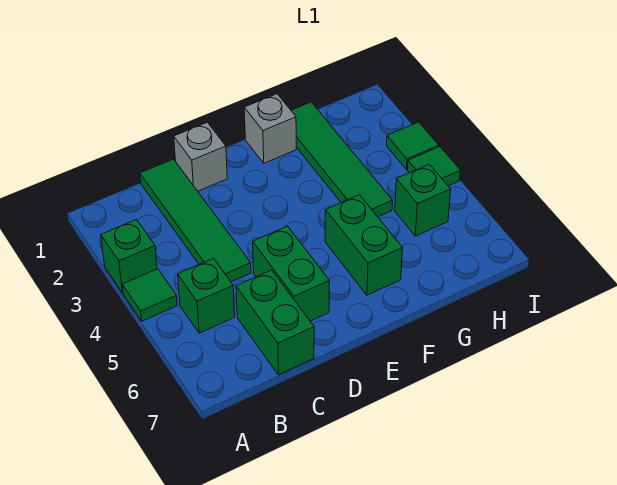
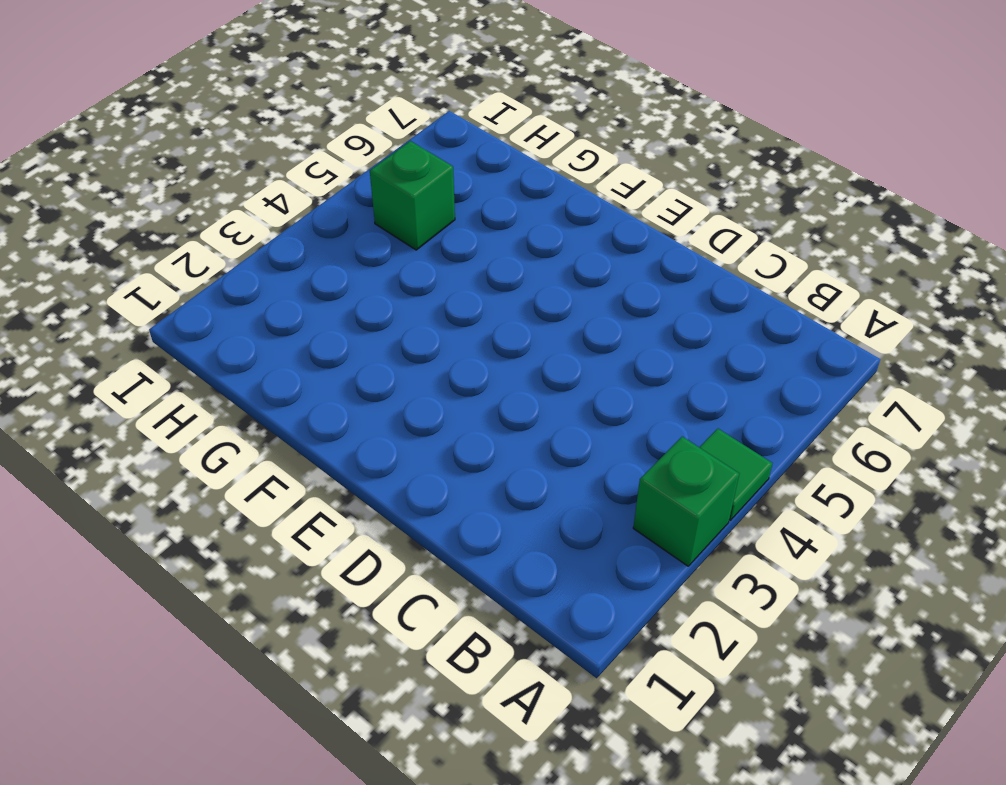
none -> green 1x1 brick [178,258,235,333]
none -> green 1x4 tile [140,159,251,282]
none -> green 1x2 brick [236,270,314,375]

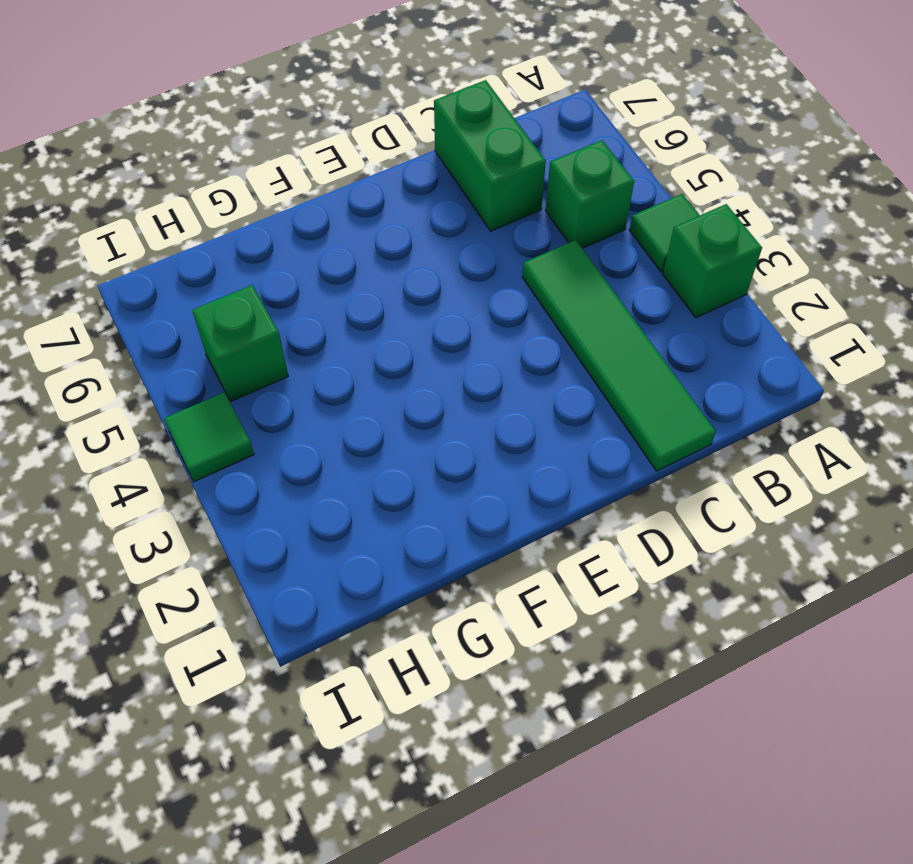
none -> grey 1x1 brick [174,122,227,191]
none -> green 1x2 brick [253,226,330,321]
none -> grey 1x1 brick [244,94,296,163]

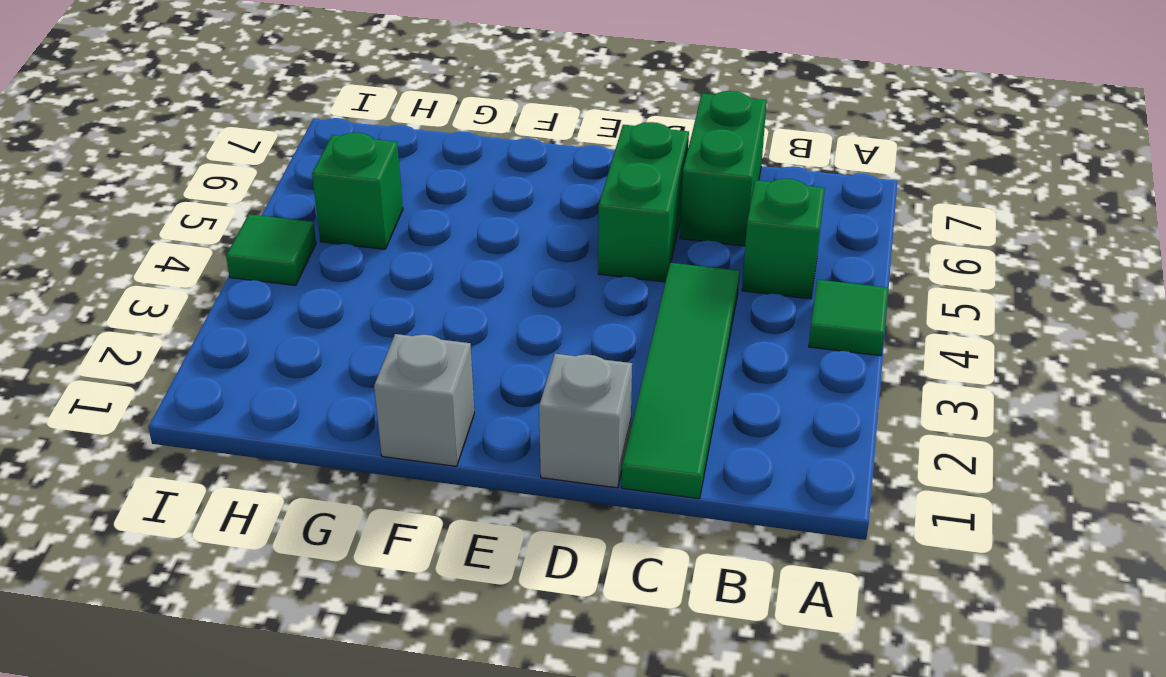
none -> green 1x1 brick [101,220,157,293]
none -> green 1x2 brick [325,195,403,295]
none -> green 1x4 tile [291,102,393,217]

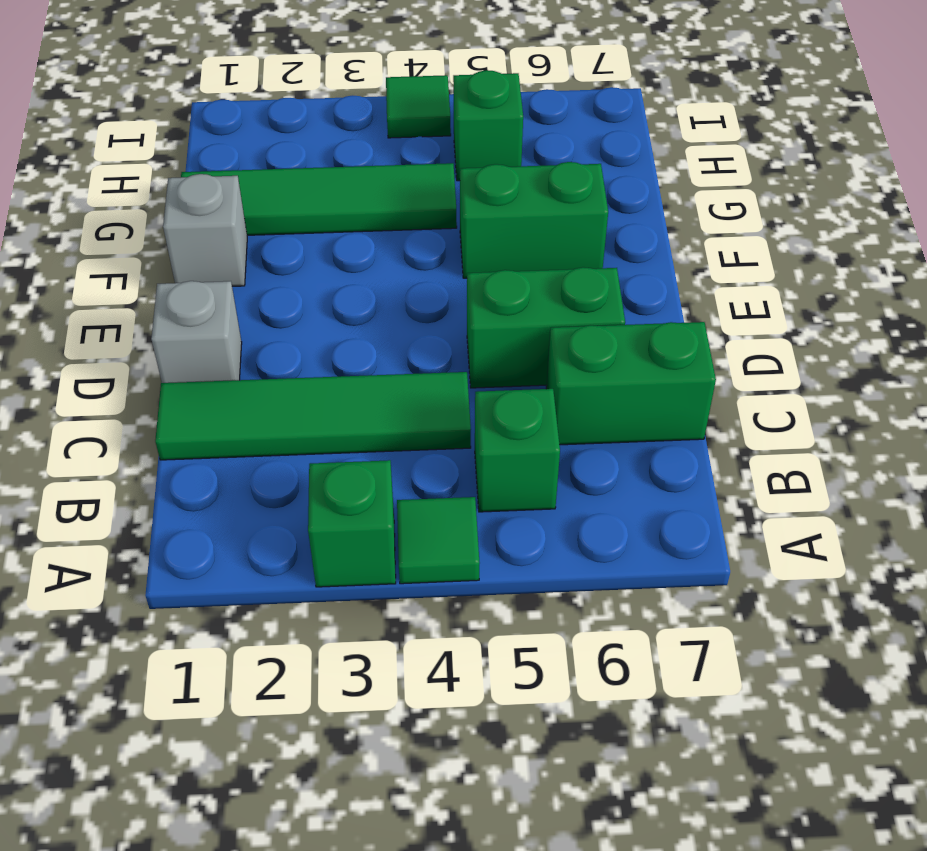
none -> green 1x1 tile [387,122,439,169]

